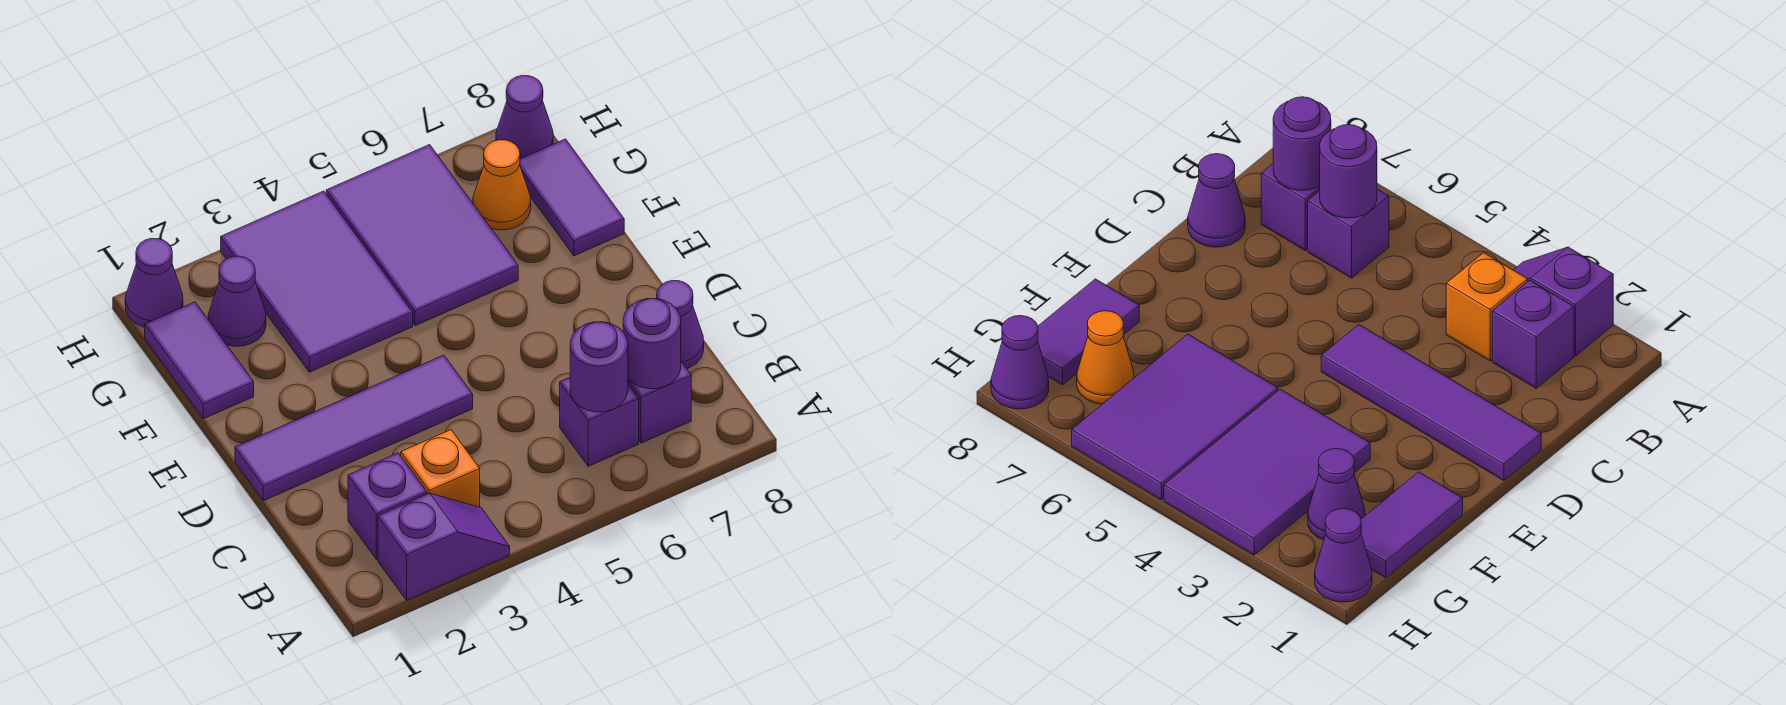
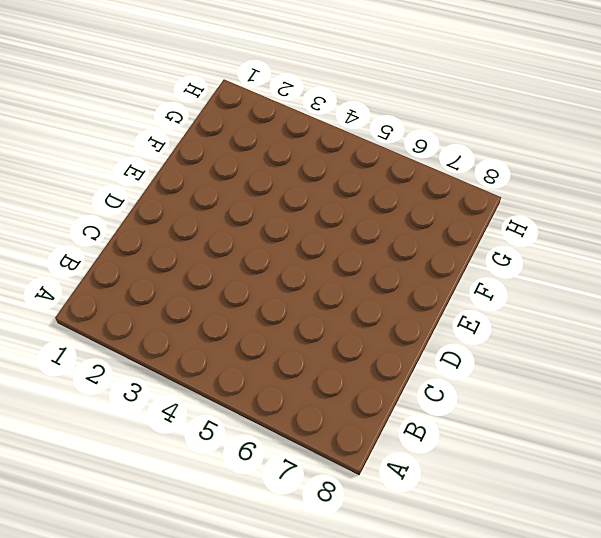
none -> purple 1x2 slope [378,493,510,600]
none -> purple 1x1 brick [348,453,427,559]
none -> orange 1x1 brick [401,430,480,507]

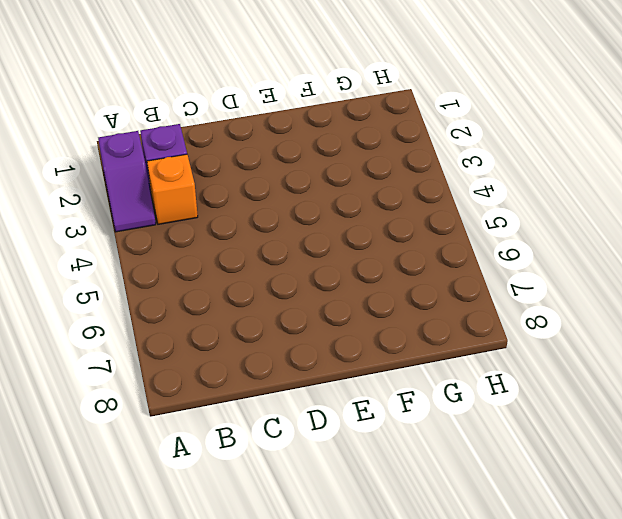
none -> purple 1x1 brick [560,377,639,466]
none -> purple 1x1 brick [628,362,691,443]
none -> purple 1x1 cone [657,281,704,369]

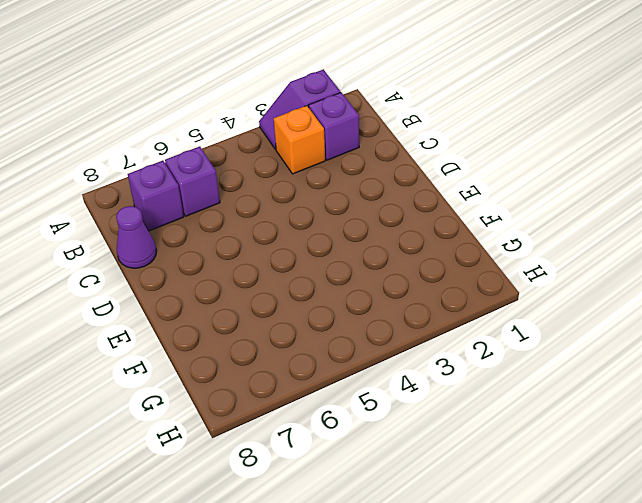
none -> purple 1x4 tile [235,355,473,501]
none -> purple 1x2 tile [145,302,254,419]
none -> purple 2x3 tile [221,191,413,372]

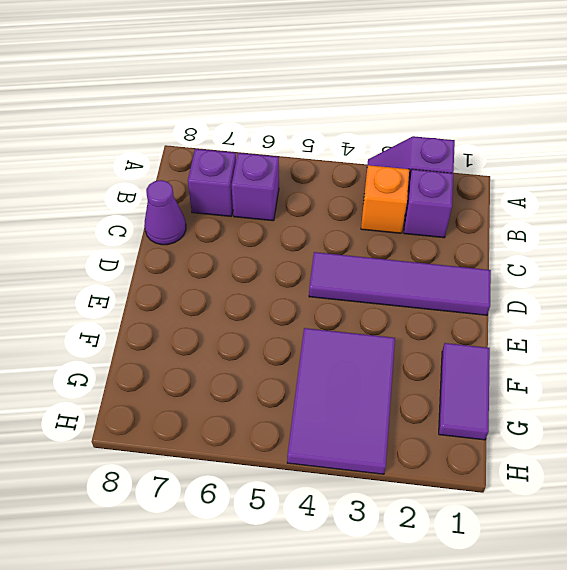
none -> purple 2x3 tile [326,145,518,326]
none -> purple 1x2 tile [520,139,624,256]
none -> purple 1x1 cone [208,256,266,346]

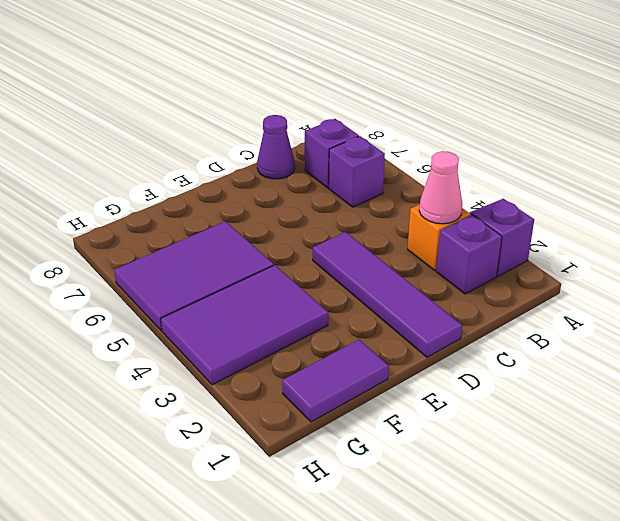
pink 1x1 cone [419,151,462,224] -> none
none -> purple 1x2 tile [520,139,624,256]
none -> purple 1x1 cone [208,256,266,346]
none -> orange 1x1 cone [473,140,531,230]

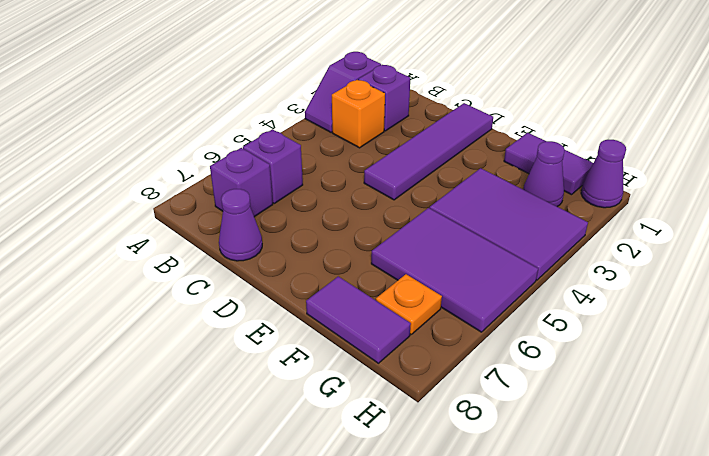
orange 1x1 plate [376,274,442,334] -> orange 1x1 cone [473,140,531,230]
none -> purple 1x1 cone [496,76,553,159]
none -> purple 1x1 round brick [570,322,628,412]
none -> purple 1x1 round brick [623,299,681,389]

